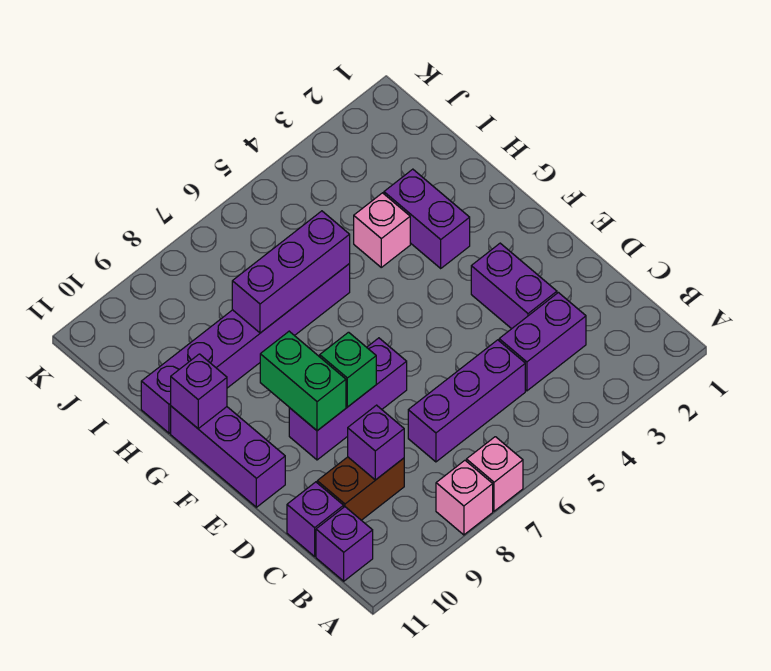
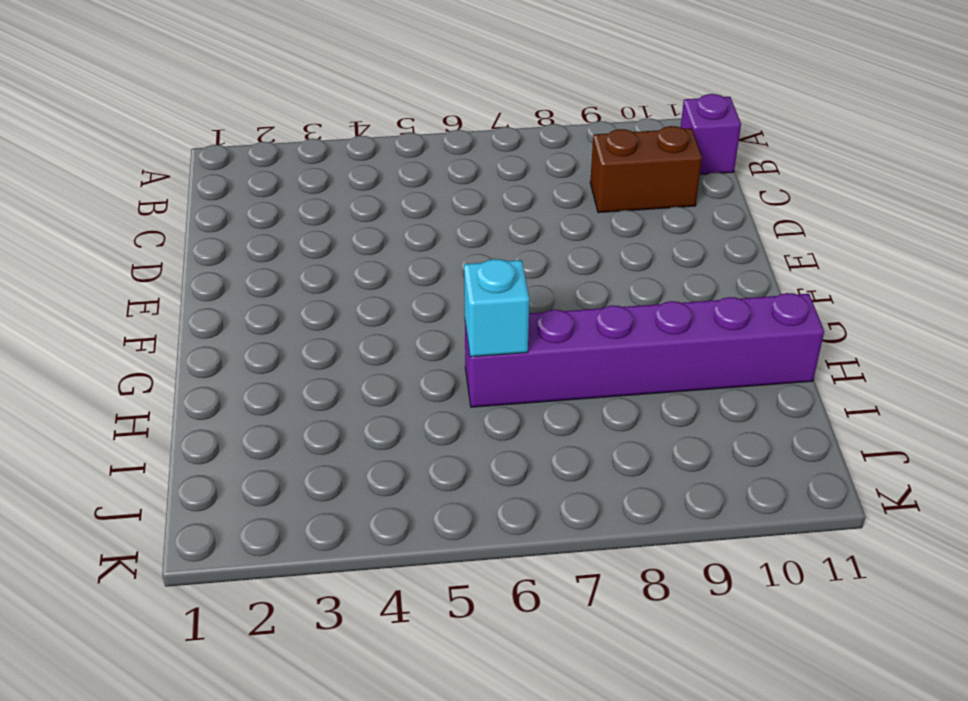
cyan 1x1 brick [464,259,529,357] -> purple 1x3 brick [232,211,350,333]
none -> pink 1x1 brick [466,437,523,511]
none -> pink 1x1 brick [436,460,493,535]
none -> purple 1x2 brick [499,293,586,391]

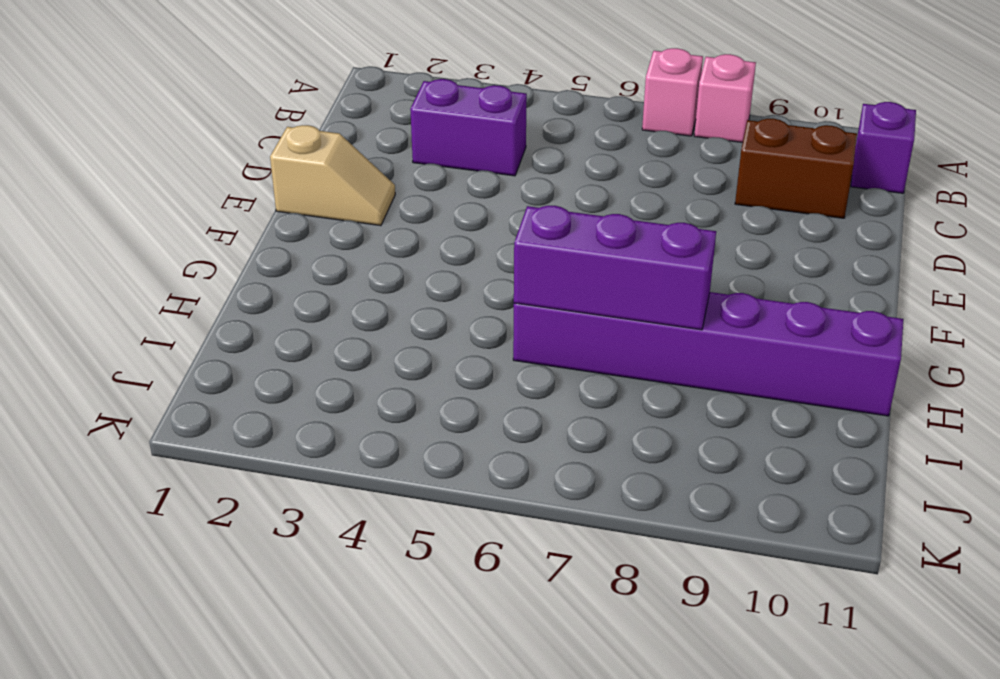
tan 1x2 slope [270,125,395,226] -> none
none -> purple 1x3 brick [408,340,525,462]
none -> purple 1x1 brick [287,482,344,556]
none -> purple 1x2 brick [471,243,557,329]

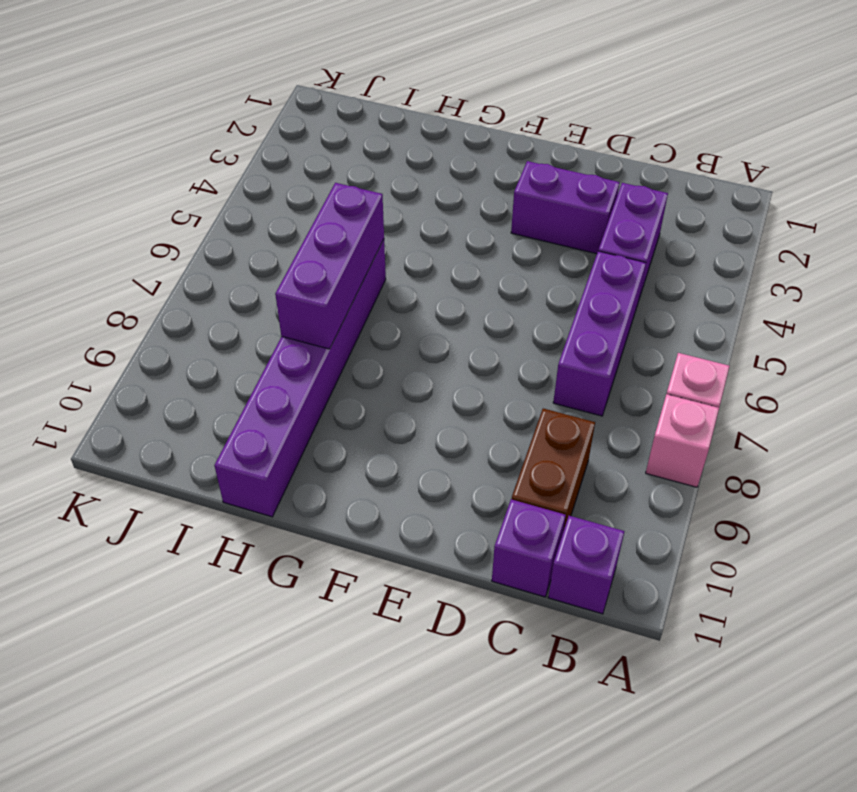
none -> purple 1x3 brick [289,338,407,460]
none -> purple 1x3 brick [171,406,285,507]
none -> purple 1x2 brick [384,169,470,268]

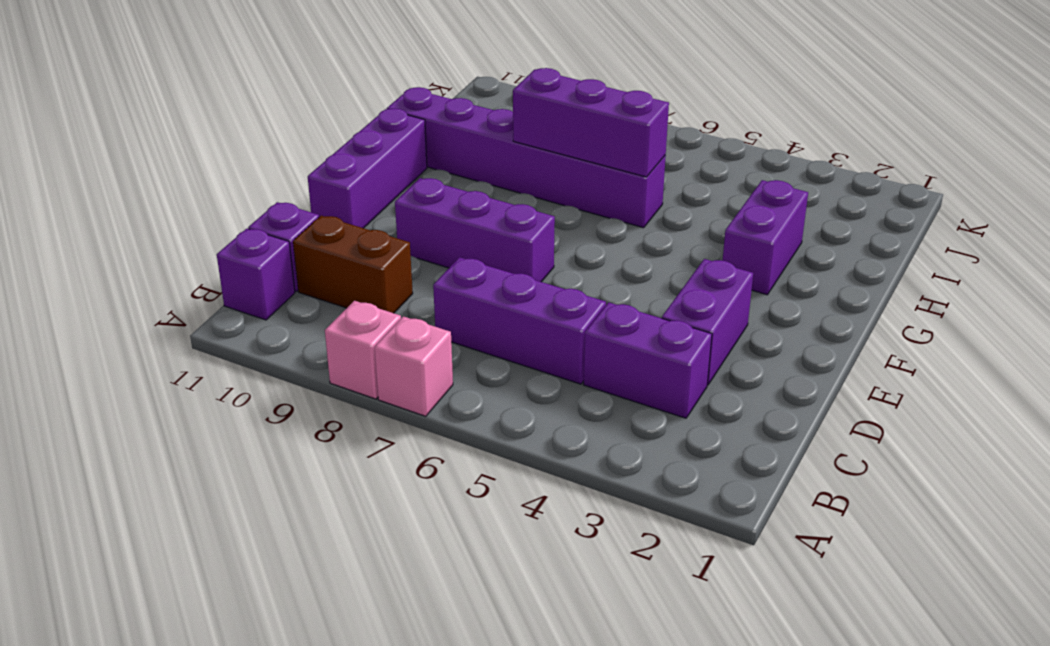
none -> pink 1x1 brick [354,193,410,267]
none -> purple 1x1 brick [348,405,404,480]
none -> green 1x1 brick [320,332,376,407]

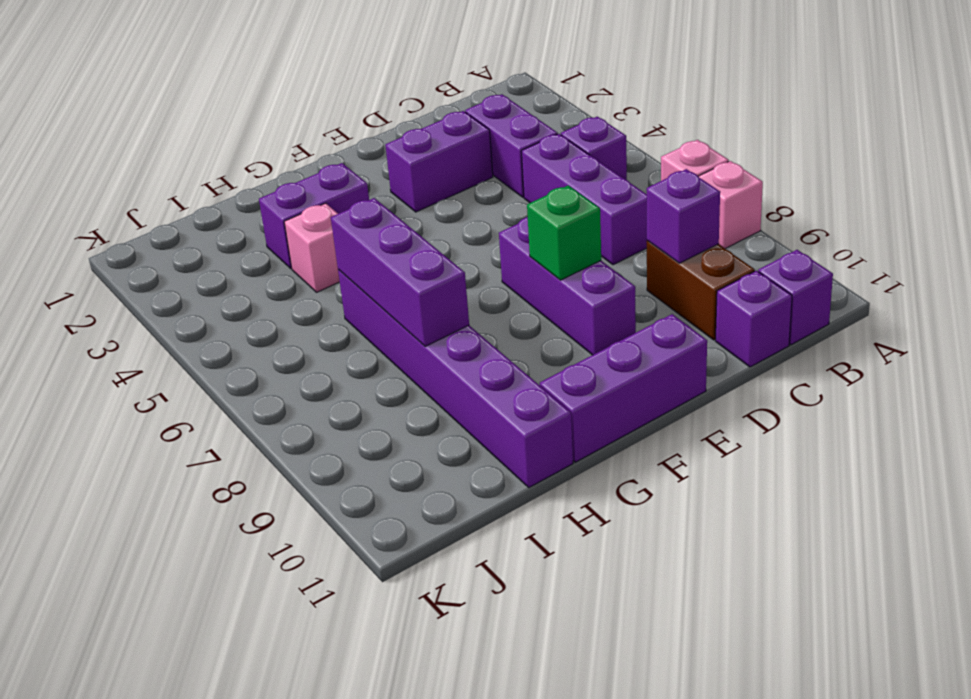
purple 1x1 brick [561,116,627,180] -> purple 1x1 brick moved to [171,354,227,428]
none -> green 1x2 brick [260,331,346,431]

